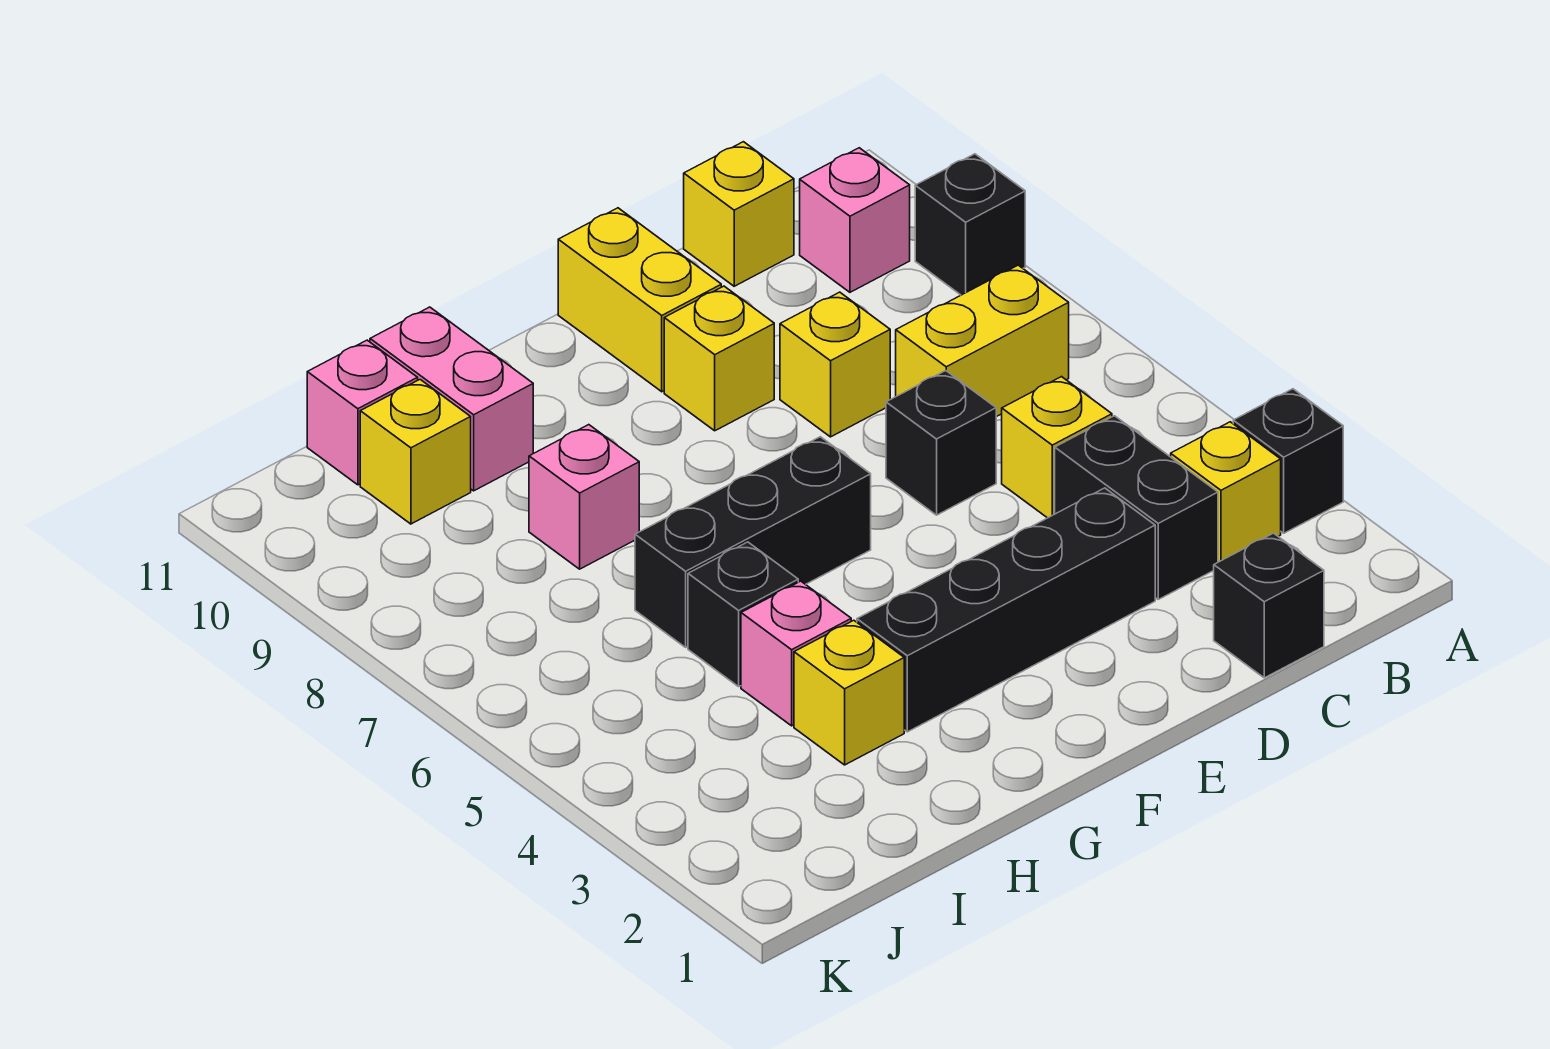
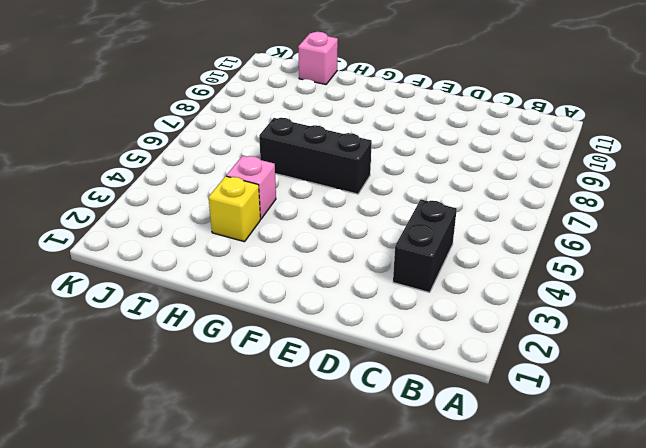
none -> black 1x1 brick [1233,389,1343,533]
none -> black 1x1 brick [915,154,1025,295]
none -> yellow 1x1 brick [1171,422,1281,562]

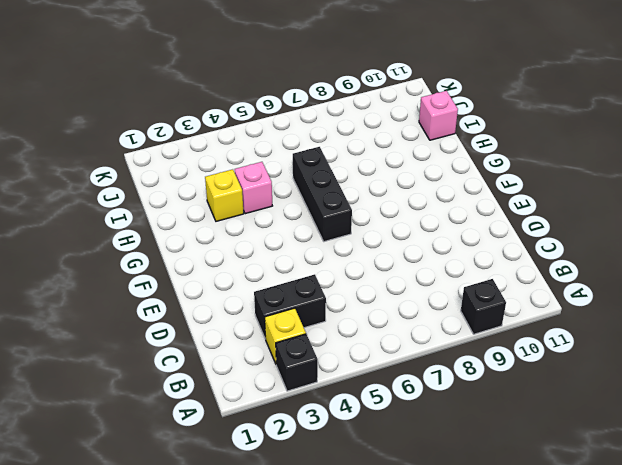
none -> yellow 1x2 brick [896,265,1069,417]
none -> pink 1x1 brick [800,148,910,292]
none -> black 1x1 brick [1214,533,1324,678]

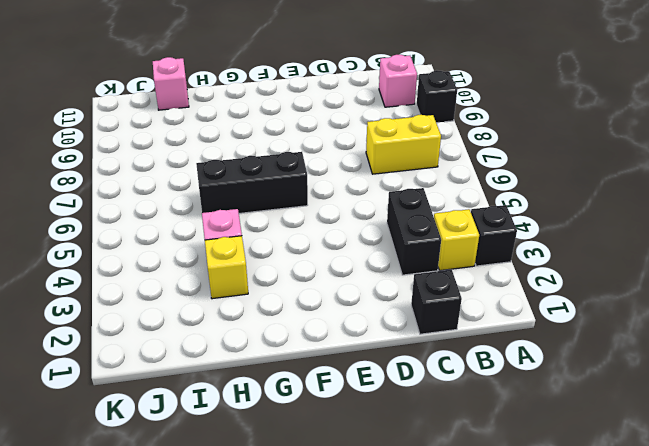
none -> yellow 1x1 brick [1002,377,1112,518]
none -> yellow 1x1 brick [684,142,794,286]
none -> black 1x4 brick [857,488,1155,732]

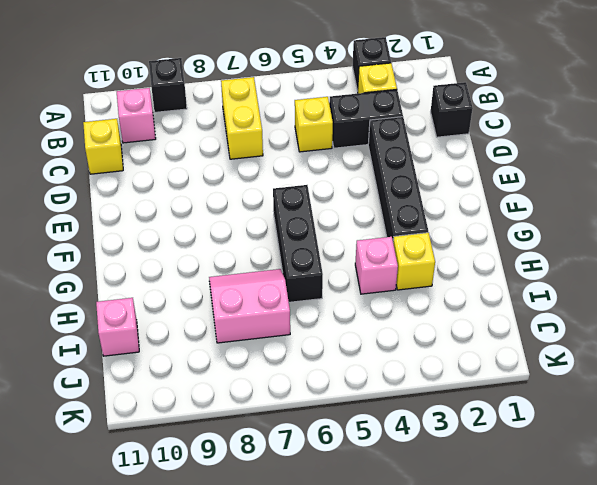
pink 2x2 slope [209,269,290,343] -> pink 1x1 brick [529,425,639,569]
none -> black 1x1 brick [886,371,996,515]
none -> yellow 1x1 brick [780,292,890,437]
none -> yellow 1x1 brick [664,286,774,431]

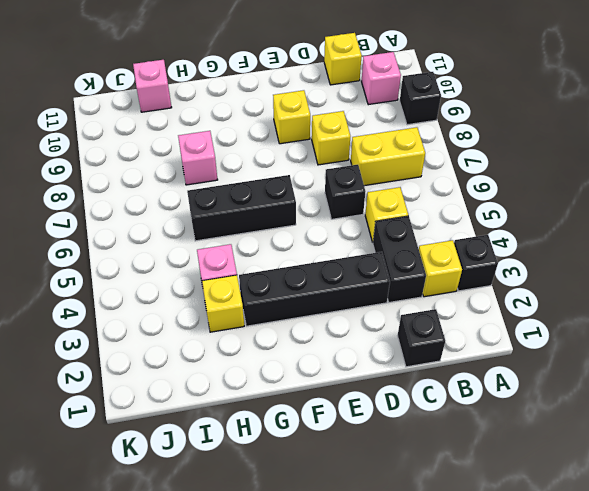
none -> yellow 1x2 brick [558,208,721,392]
none -> black 1x1 brick [688,542,798,687]
none -> pink 1x2 brick [370,307,533,491]

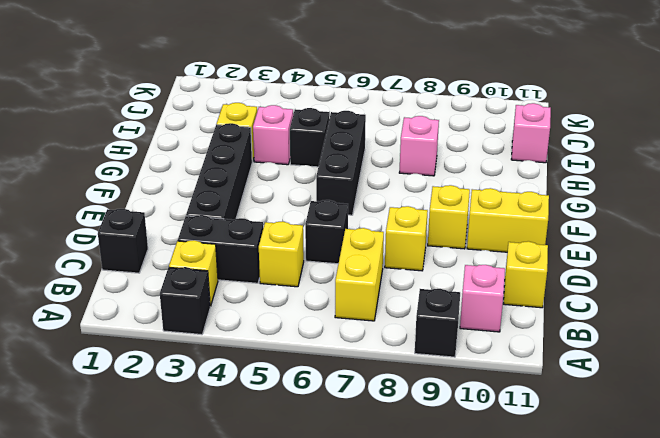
none -> pink 1x2 brick [370,307,533,491]
none -> yellow 1x1 brick [360,380,471,524]

